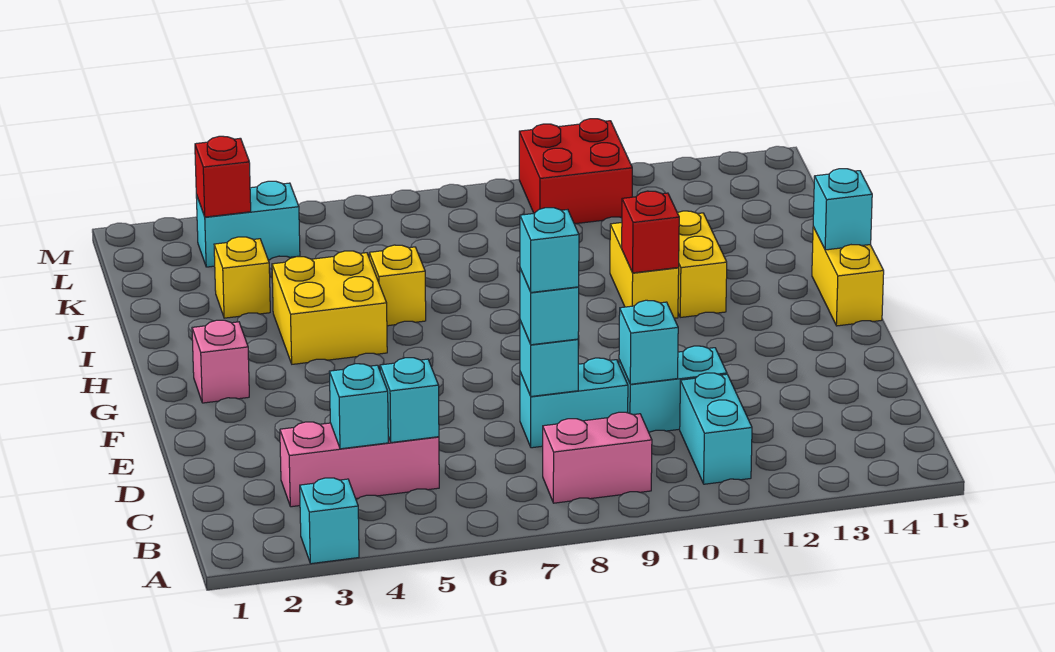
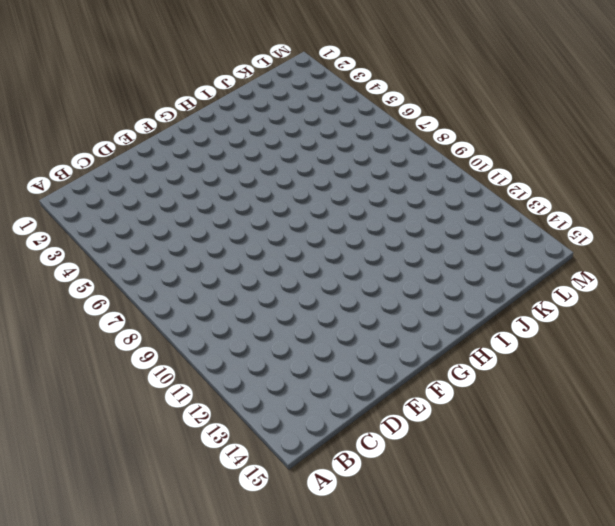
none -> cyan 1x1 brick [300,478,359,564]
none -> pink 1x2 brick [543,412,652,503]
none -> cyan 1x2 brick [680,373,752,484]

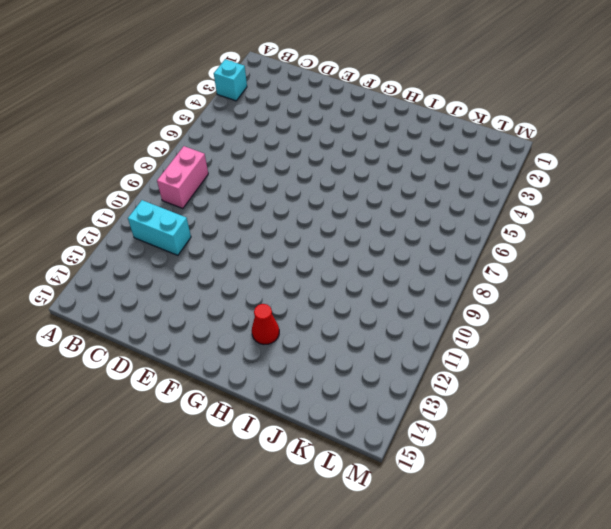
red 1x1 cone [252,304,279,345] -> none
none -> pink 1x3 brick [280,422,439,507]
none -> cyan 1x2 brick [520,358,628,448]
none -> cyan 1x2 brick [619,346,727,432]

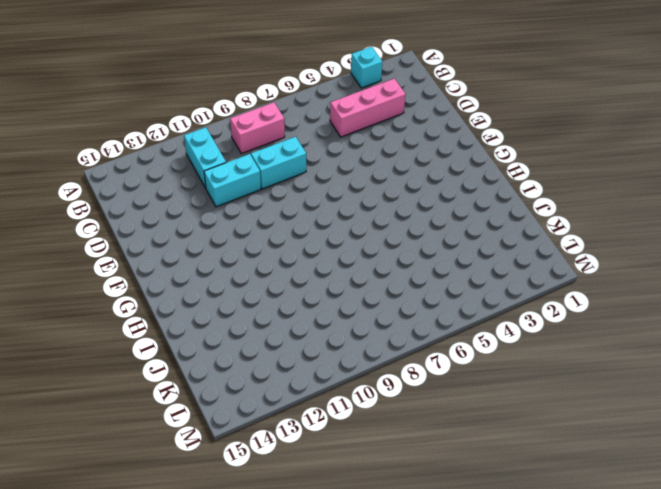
none -> pink 1x1 brick [192,320,249,403]
none -> yellow 1x2 brick [812,227,884,326]
none -> yellow 2x2 brick [272,251,387,364]

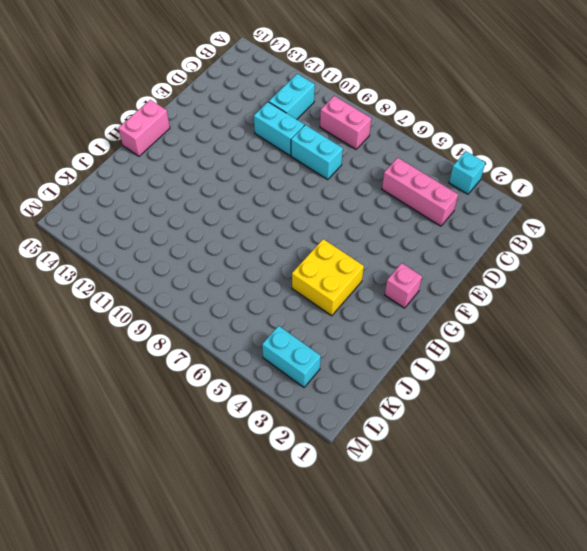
pink 1x2 brick [118,100,170,156] -> yellow 1x2 brick [812,227,884,326]
none -> yellow 1x2 brick [610,223,679,318]
none -> yellow 1x2 brick [678,211,727,317]
none -> yellow 1x1 brick [369,245,426,326]

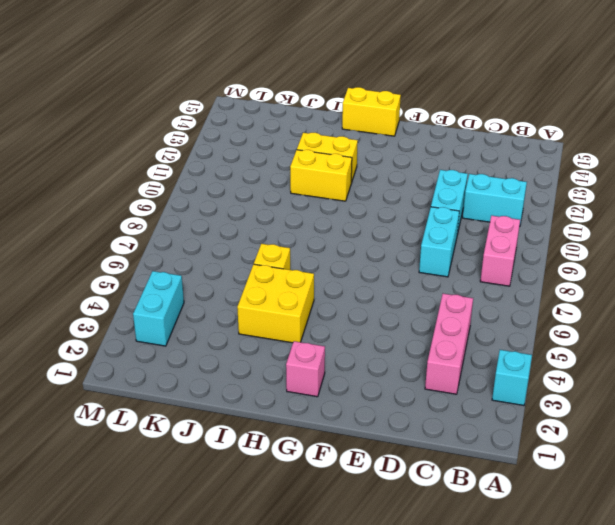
none -> yellow 1x1 brick [214,237,270,318]
none -> red 2x2 brick [519,119,632,224]
none -> cyan 1x1 brick [329,364,388,449]

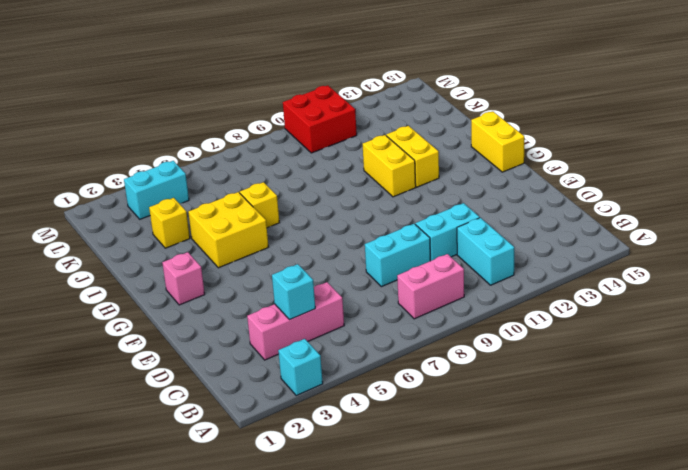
none -> cyan 1x1 brick [380,358,439,443]
none -> cyan 1x1 brick [520,321,578,396]
none -> cyan 1x1 brick [619,300,678,384]

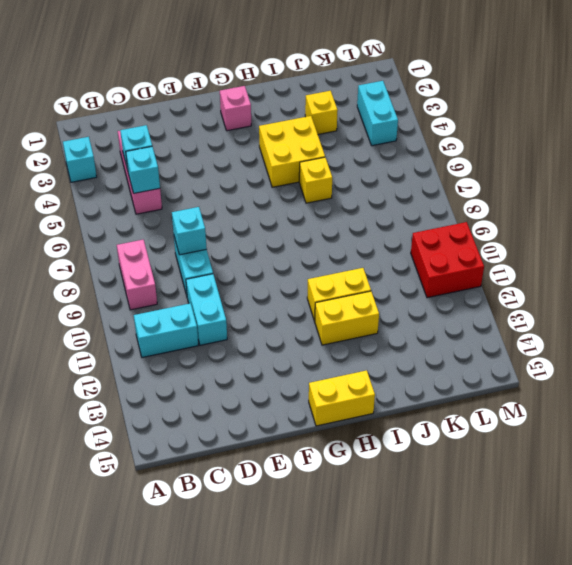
none -> cyan 1x1 brick [619,300,678,384]
none -> red 1x1 brick [622,191,679,273]
none -> cyan 1x1 brick [813,169,872,250]

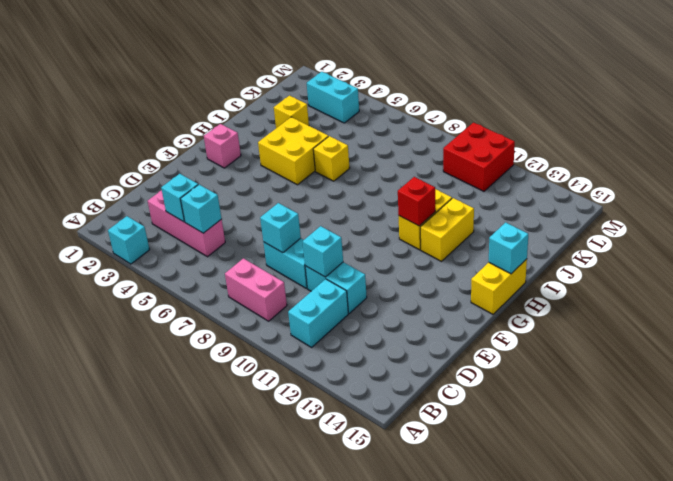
none -> red 1x1 brick [195,136,251,217]
none -> cyan 1x1 brick [520,269,579,345]
none -> cyan 1x1 brick [520,208,579,292]

